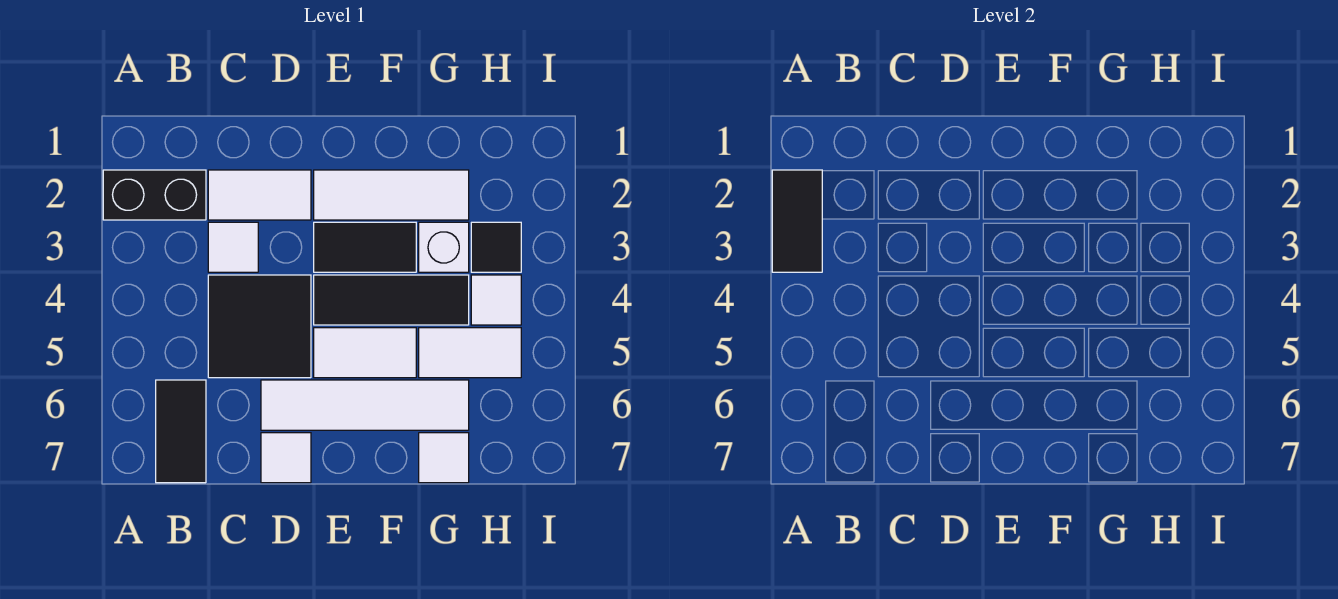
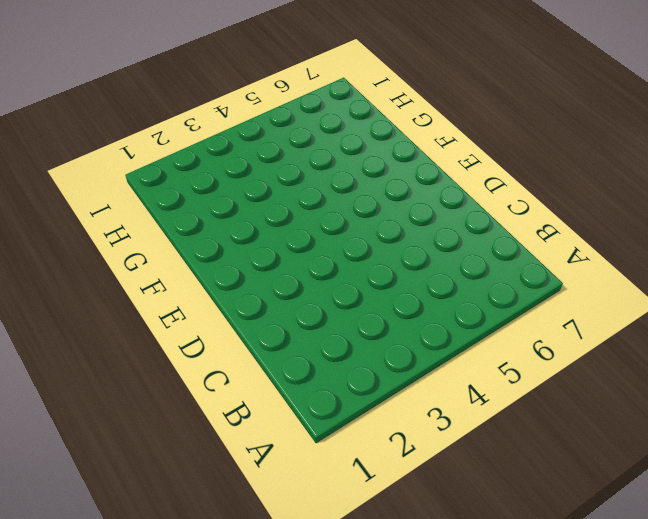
none -> black 1x2 brick [103,170,206,220]
none -> black 1x2 tile [156,380,206,483]
none -> white 1x2 tile [208,170,311,220]

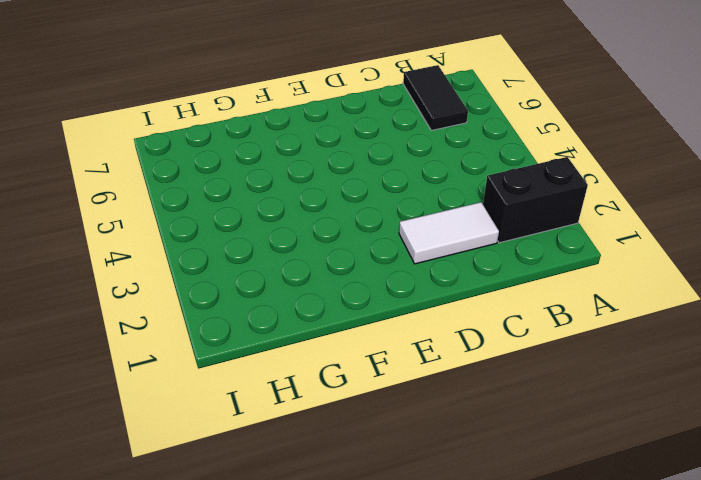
none -> white 1x1 tile [208,222,258,272]
none -> black 2x2 tile [208,275,311,378]
none -> white 1x4 tile [261,380,469,430]

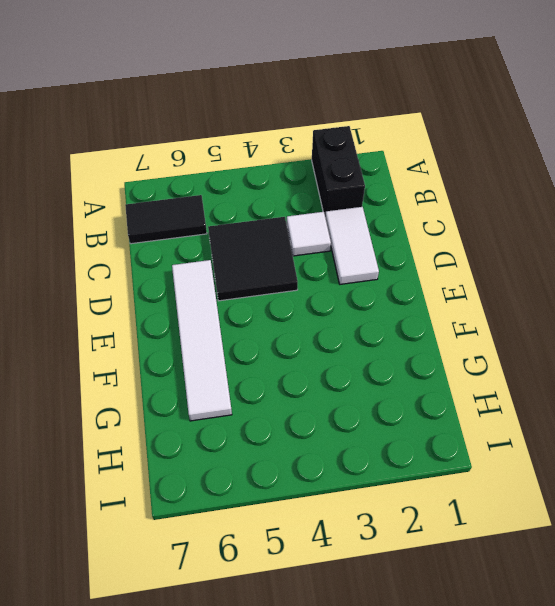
none -> white 1x1 tile [261,433,311,483]
none -> white 1x3 tile [314,170,469,220]
none -> black 1x2 tile [314,222,416,272]

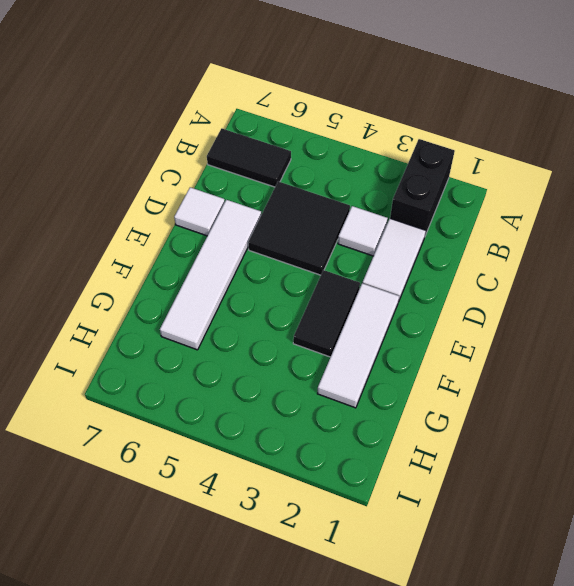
none -> black 1x3 tile [314,275,469,325]
none -> white 1x2 tile [314,328,416,378]
none -> white 1x1 brick [419,222,469,272]

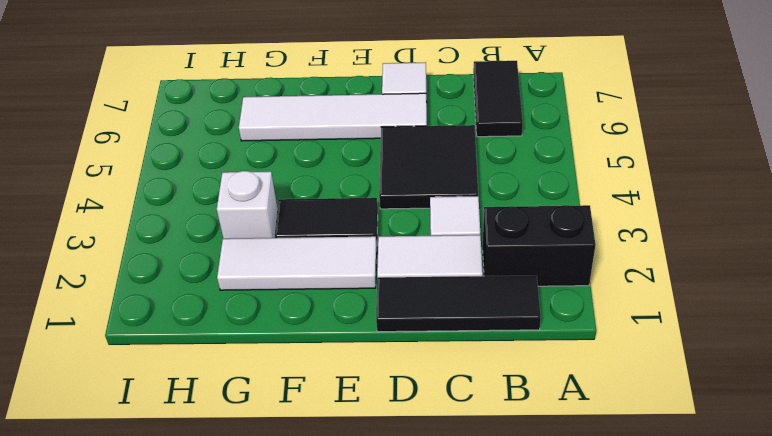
black 1x3 tile [376,276,541,332] -> black 1x3 tile moved to [314,275,469,325]
none -> white 1x2 tile [314,328,416,378]
none -> white 1x2 tile [419,328,521,378]
none -> white 1x1 tile [419,433,469,483]

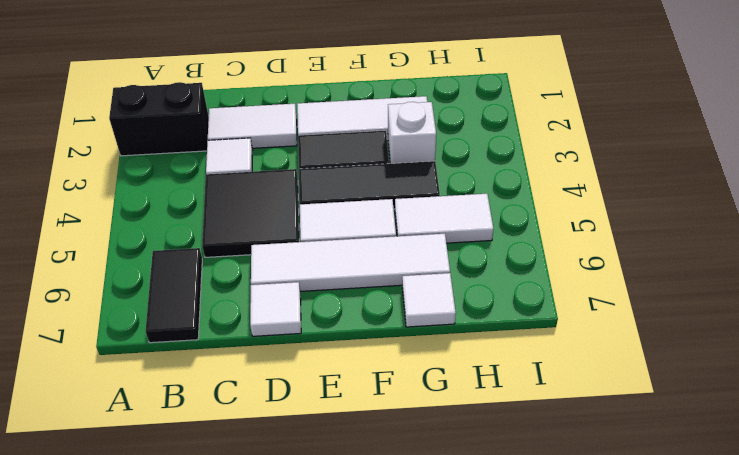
none -> black 1x1 tile [471,222,521,272]
none -> white 1x1 tile [471,275,521,325]
none -> black 1x2 tile [772,170,822,272]

